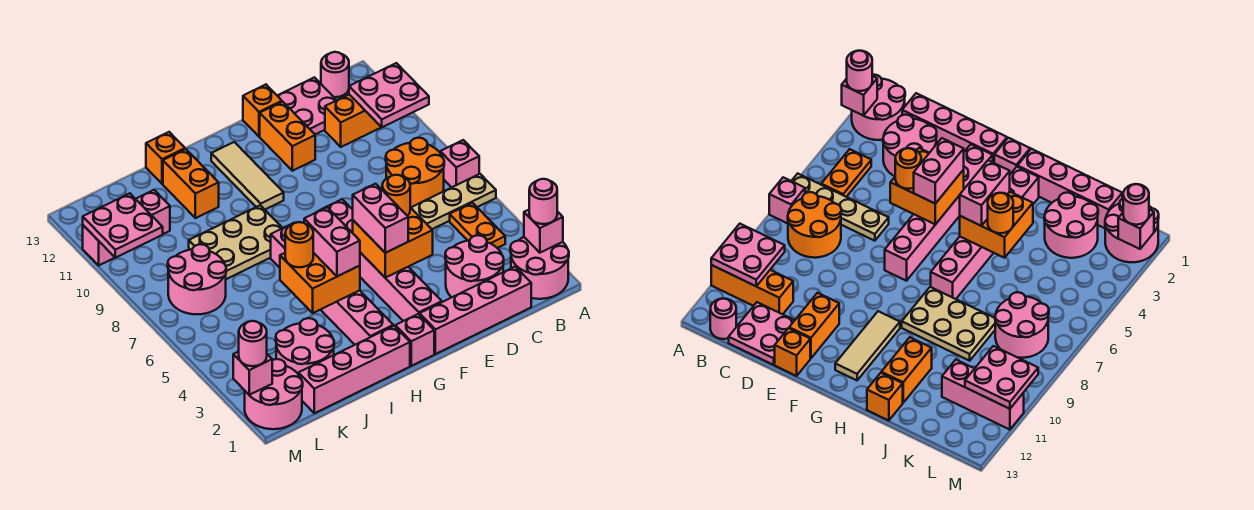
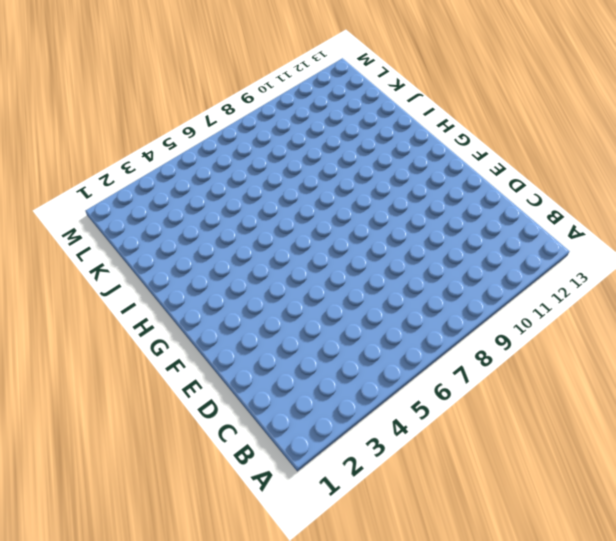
none -> pink 2x2 round brick [510,237,569,299]
none -> tan 1x4 plate [411,174,496,229]
none -> pink 1x1 brick [440,140,479,187]
none -> orange 1x3 brick [325,95,381,147]

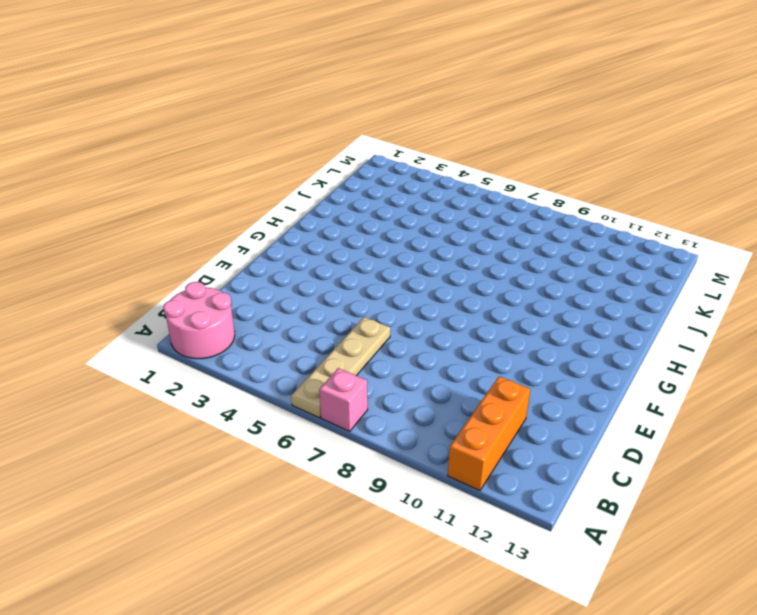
none -> orange 1x2 plate [450,203,505,248]
none -> orange 2x2 round brick [386,138,444,207]
none -> pink 1x1 round brick [321,52,349,97]
none -> pink 1x4 brick [420,267,531,354]

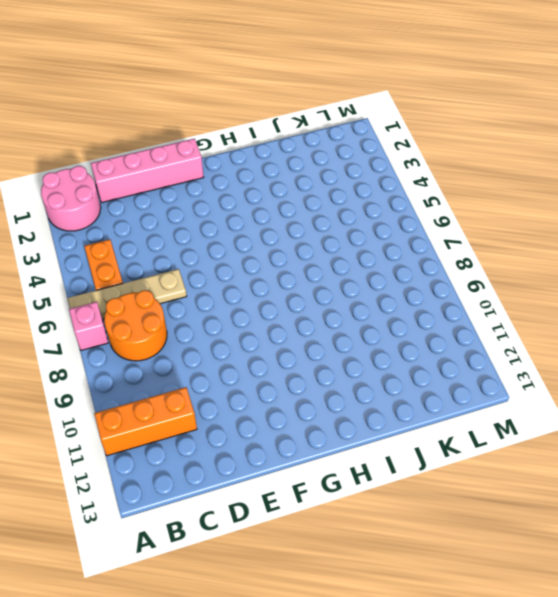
none -> pink 1x1 round brick [321,52,349,97]
none -> pink 2x2 round brick [445,235,504,297]
none -> pink 2x2 plate [277,77,337,134]
none -> orange 1x2 brick [260,102,315,171]

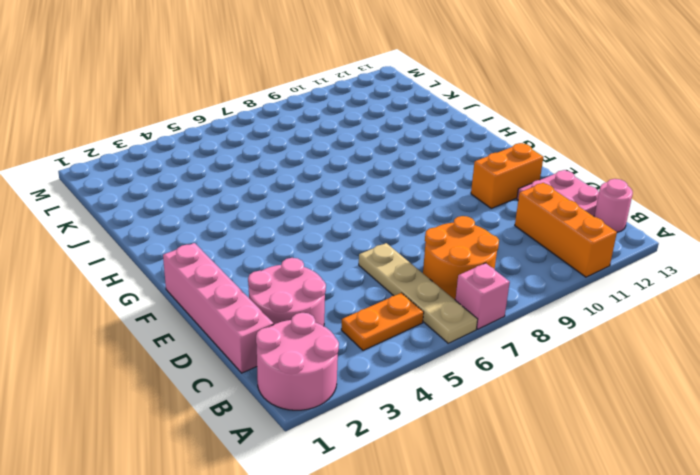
none -> orange 1x1 brick [243,85,282,136]
none -> pink 1x6 brick [319,199,442,321]
none -> pink 1x1 brick [395,314,434,366]
none -> tan 1x3 tile [211,142,284,209]

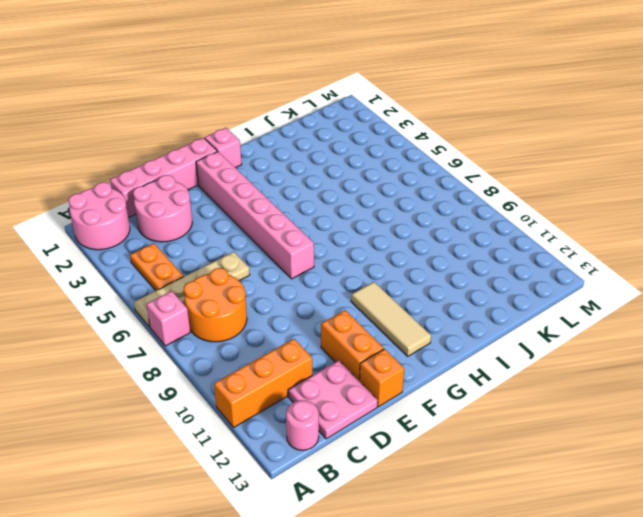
none -> pink 1x4 brick [298,326,410,413]
none -> pink 1x6 brick [271,223,393,345]
none -> tan 2x3 plate [189,205,282,279]
none -> orange 1x2 brick [163,149,219,218]

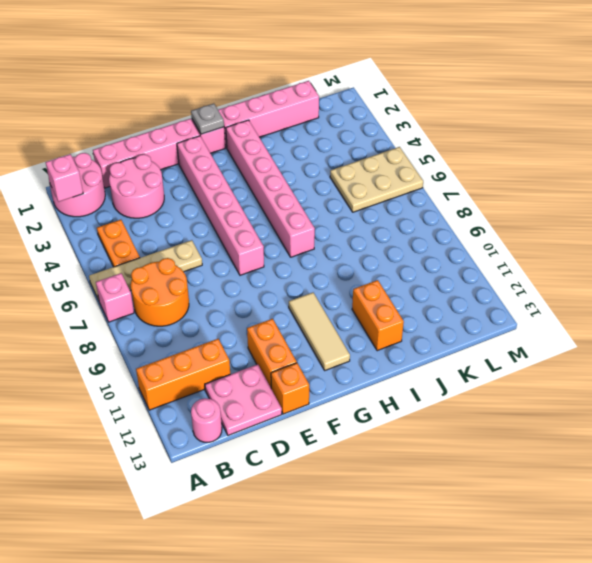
grey 1x1 plate [191,104,224,134] -> none
tan 2x3 plate [330,147,423,212] -> tan 2x3 plate moved to [189,205,282,279]
none -> orange 1x1 brick [146,132,185,184]
none -> pink 2x2 round brick [276,318,334,373]
none -> pink 2x2 round brick [168,244,226,314]
none -> pink 1x3 brick [83,190,170,265]

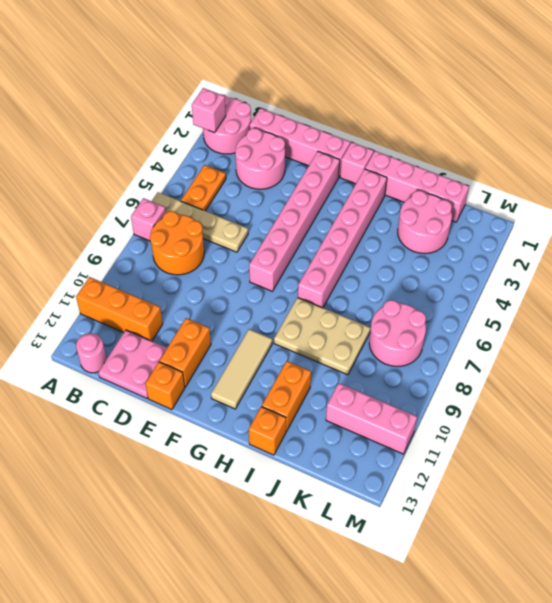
none -> pink 2x2 round brick [245,359,303,429]
none -> pink 2x2 plate [349,63,429,127]
none -> orange 2x2 brick [353,207,433,278]
none -> orange 2x2 brick [280,253,360,313]

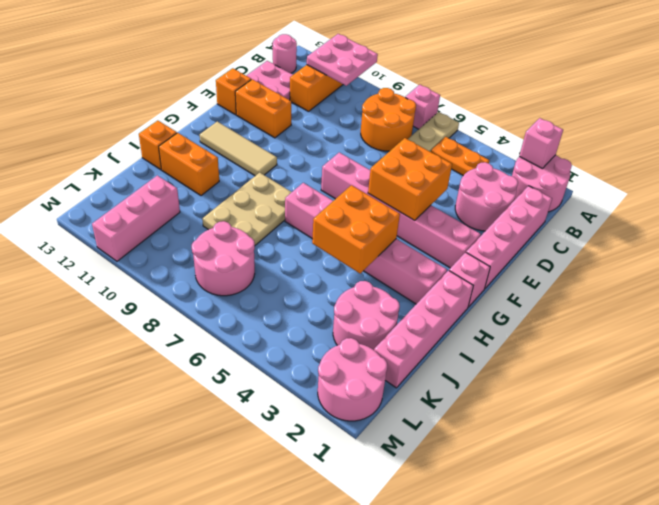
none -> pink 2x2 plate [83,193,163,258]
none -> pink 1x1 brick [233,352,272,395]
none -> pink 1x1 round brick [529,179,557,224]
none -> orange 1x1 round brick [382,175,410,216]

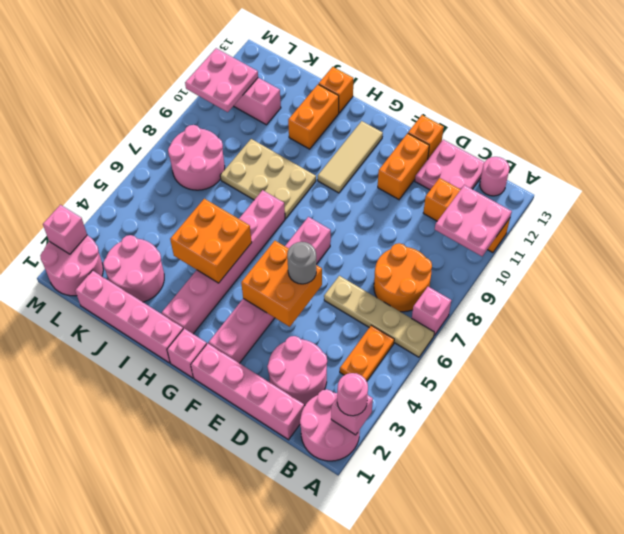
grey 1x1 round brick [287,242,316,284] -> orange 1x1 round brick [382,175,410,216]
none -> pink 1x2 brick [353,184,408,253]
none -> pink 1x2 brick [304,207,360,276]
none -> orange 1x1 round brick [285,222,313,267]
none -> pink 1x1 round brick [239,321,267,366]

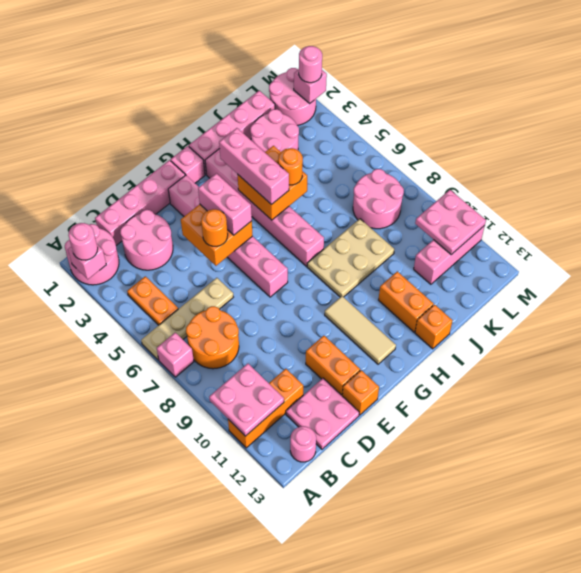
pink 1x3 brick [219,128,289,205] -> pink 1x2 brick [304,207,360,276]

